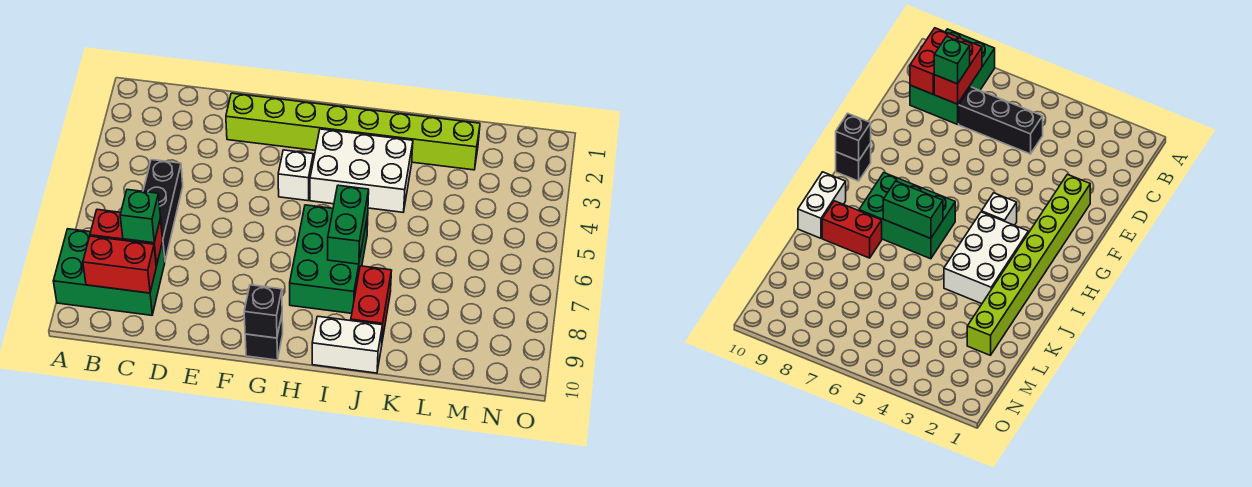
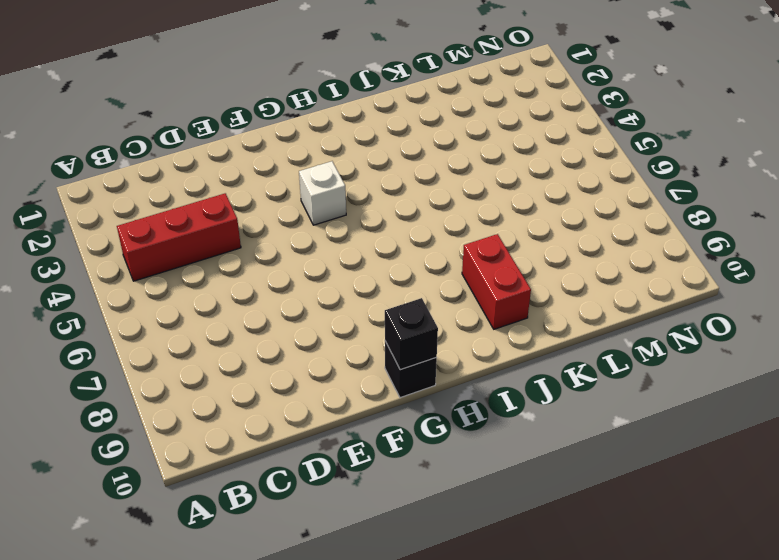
red 1x3 brick [117,193,241,281] -> none
none -> green 2x3 brick [53,229,165,315]
none -> black 1x3 brick [143,160,183,261]
none -> lime 1x8 brick [226,93,480,170]

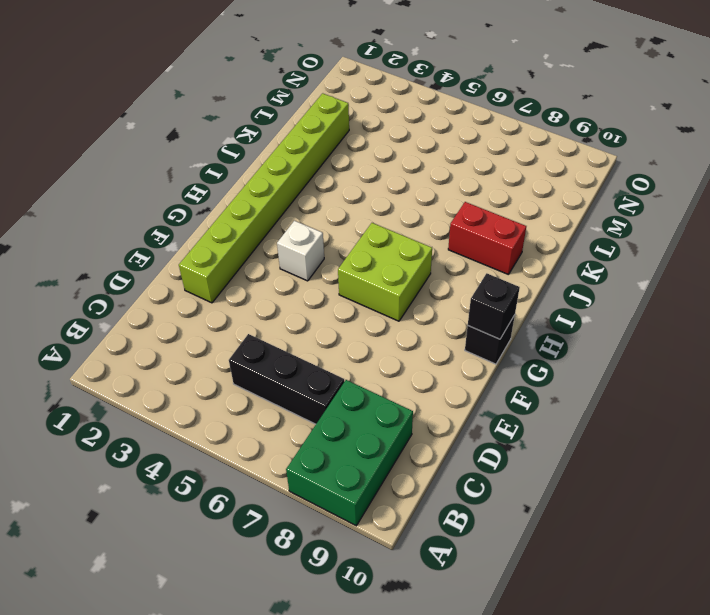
lime 2x2 brick [338,223,432,321] -> green 2x3 brick [290,205,368,313]
none -> white 2x3 brick [310,129,413,212]
none -> white 1x2 brick [312,316,382,373]
none -> red 1x2 brick [90,209,163,266]

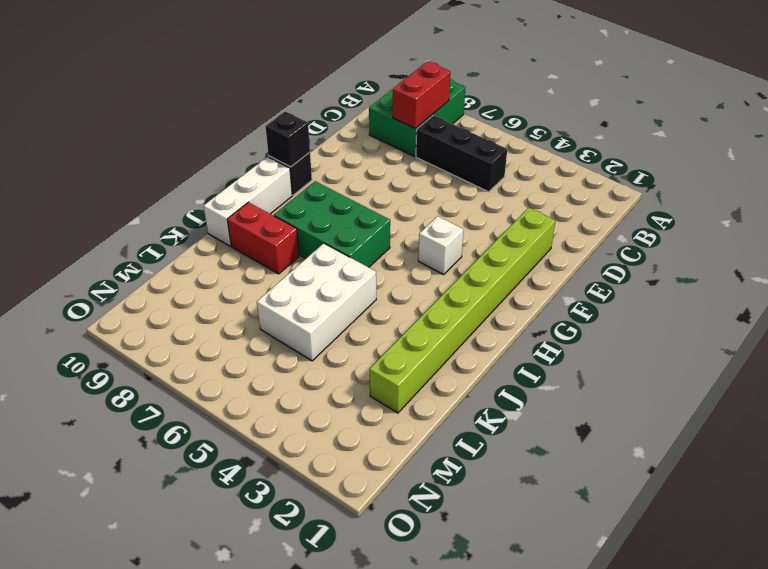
white 1x3 brick [204,157,292,246] -> white 1x2 brick [312,316,382,373]
white 2x3 brick [257,243,376,361] -> white 2x3 brick moved to [310,129,413,212]
none -> red 1x2 brick [83,236,156,293]
none -> green 1x2 brick [328,185,369,264]
none -> green 1x1 brick [120,190,161,243]

